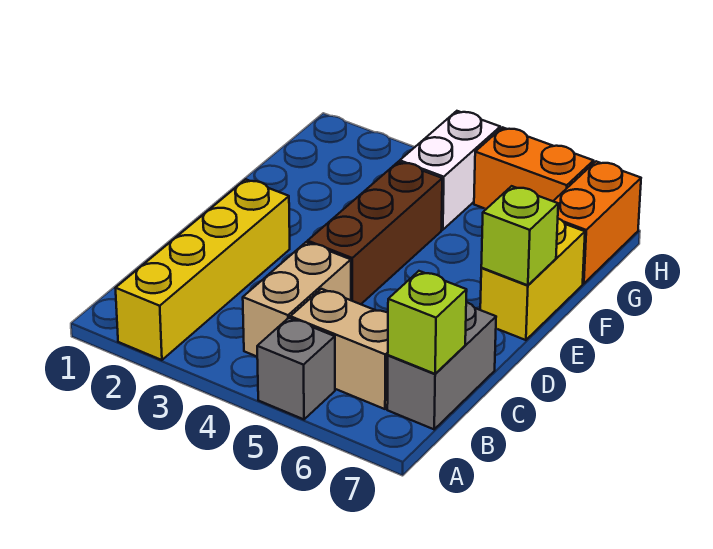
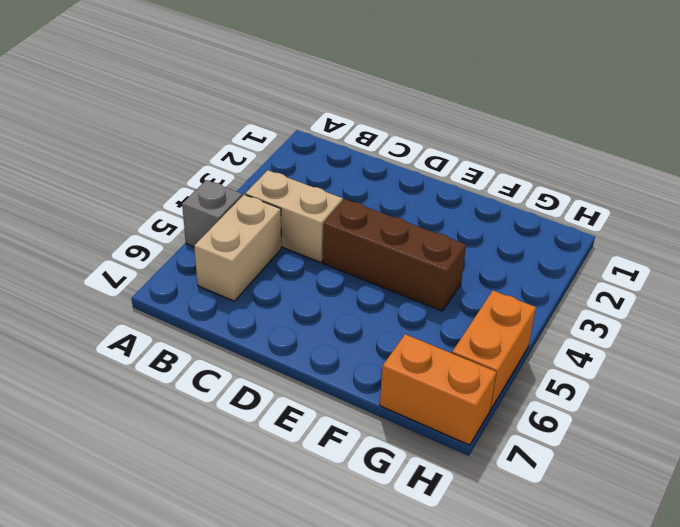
none -> yellow 1x4 brick [116,179,290,360]
none -> grey 1x2 brick [387,302,496,429]
none -> yellow 1x2 brick [480,219,585,340]

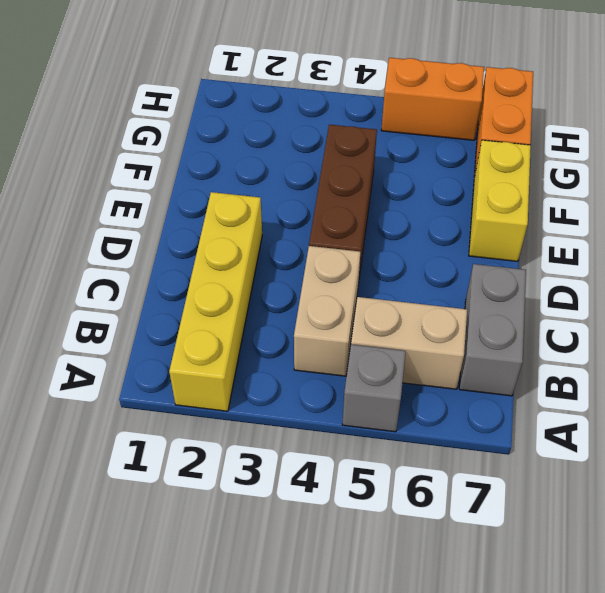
none -> white 1x2 brick [400,111,500,230]
none -> lime 1x1 brick [388,271,467,374]
none -> lime 1x1 brick [481,186,558,285]

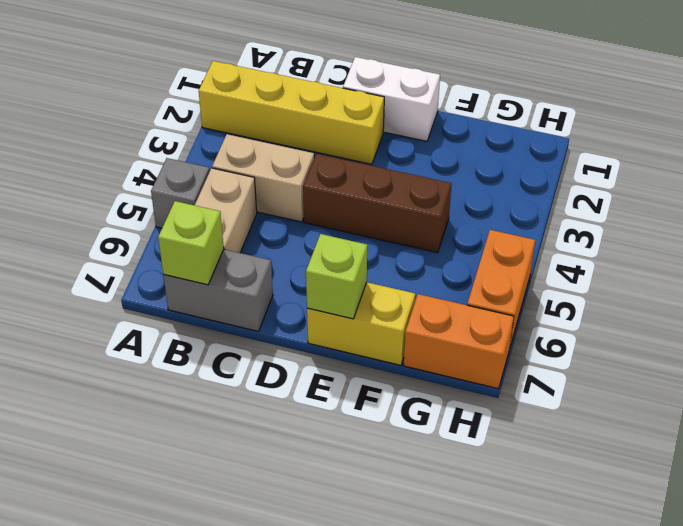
white 1x2 brick [343,57,440,141] -> white 1x2 brick moved to [400,111,500,230]

